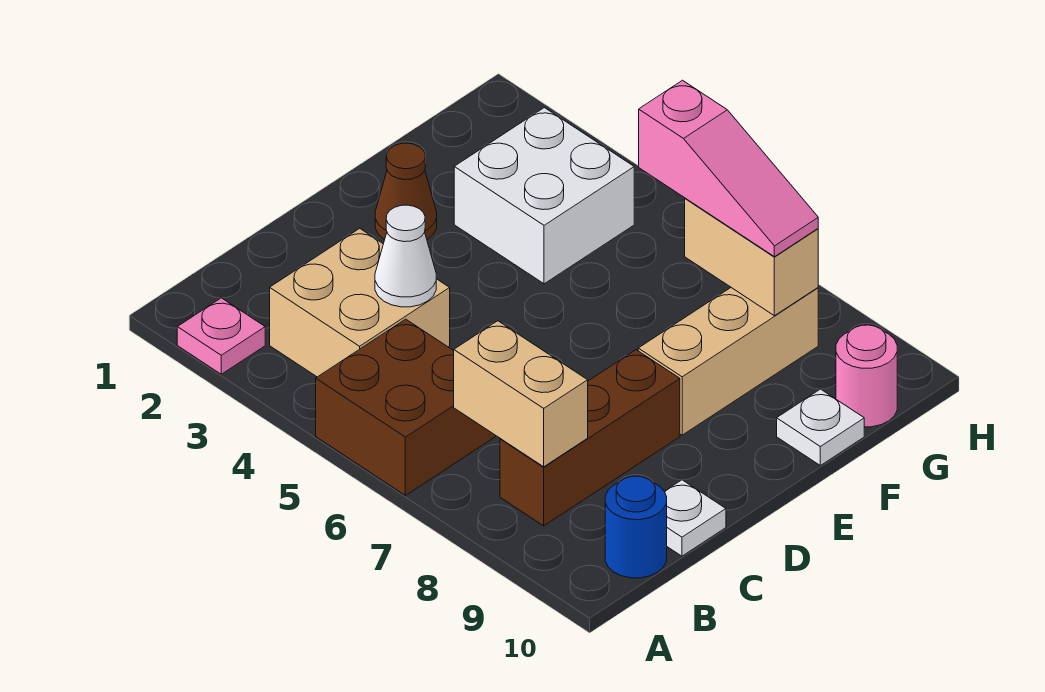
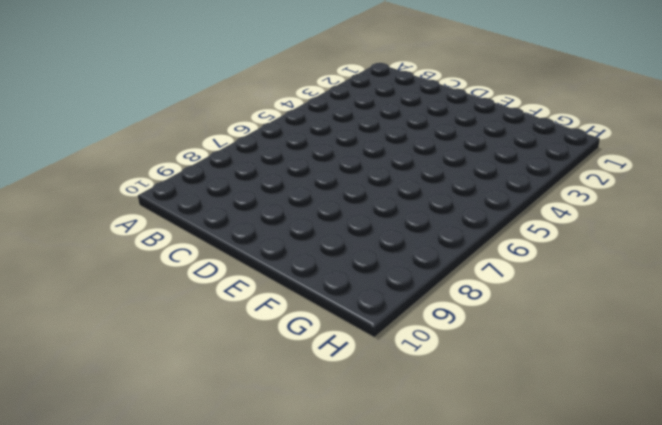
none -> pink 1x1 plate [177,298,265,374]
none -> brown 2x2 brick [316,319,496,495]
none -> tan 2x2 brick [270,228,450,377]

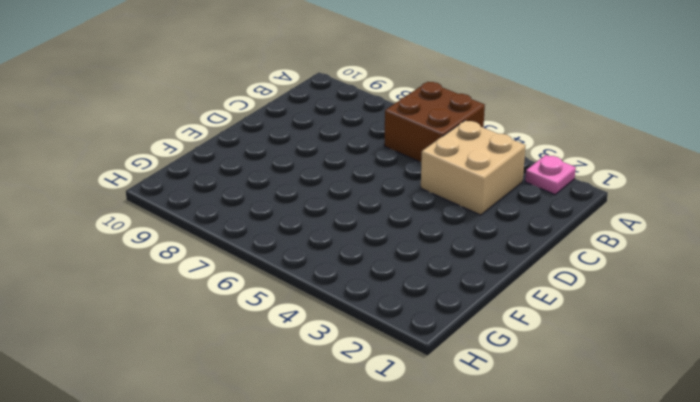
none -> brown 1x3 brick [500,350,680,526]
none -> blue 1x1 round brick [605,476,667,578]
none -> white 1x1 plate [664,480,726,556]

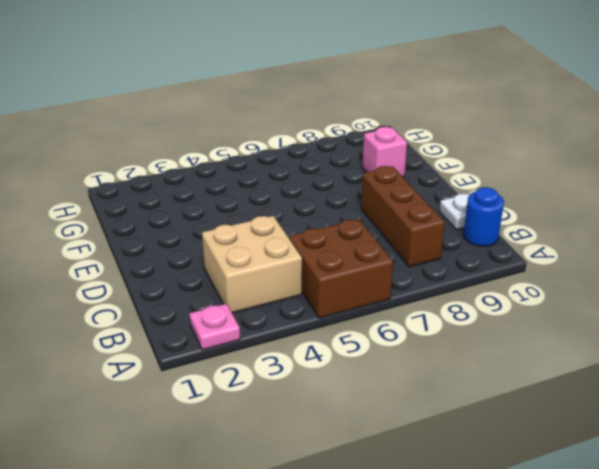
pink 1x1 brick [362,127,407,177] -> none
none -> brown 1x1 cone [375,143,437,239]
none -> tan 1x3 brick [638,288,818,435]
none -> white 2x2 brick [454,108,634,284]

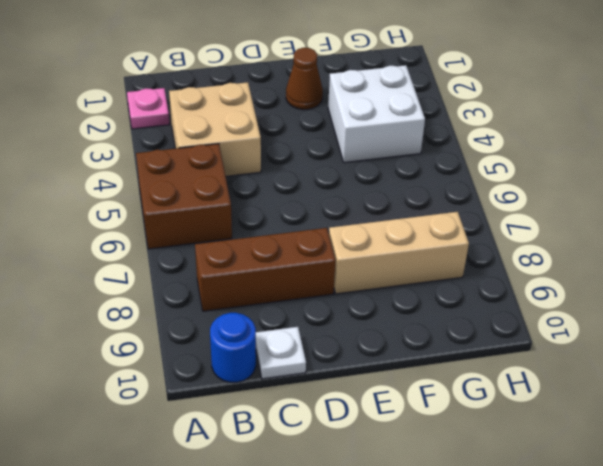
none -> white 1x1 plate [777,389,864,465]
none -> pink 1x1 round brick [836,325,897,427]
none -> tan 1x2 brick [454,321,588,467]

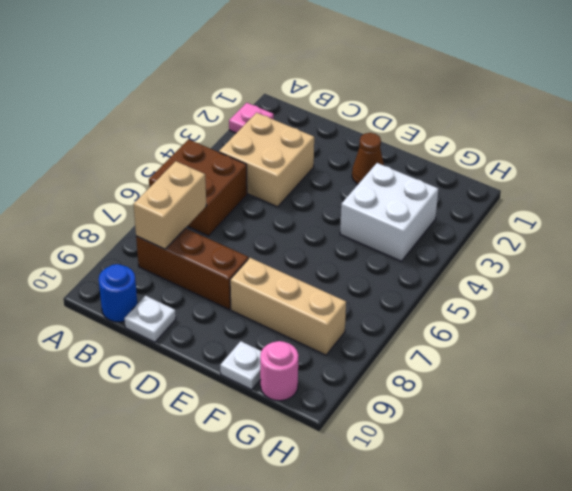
none -> white 1x1 cone [375,205,436,307]
none -> tan 1x2 brick [685,198,818,316]
none -> pink 1x3 slope [639,80,818,257]

